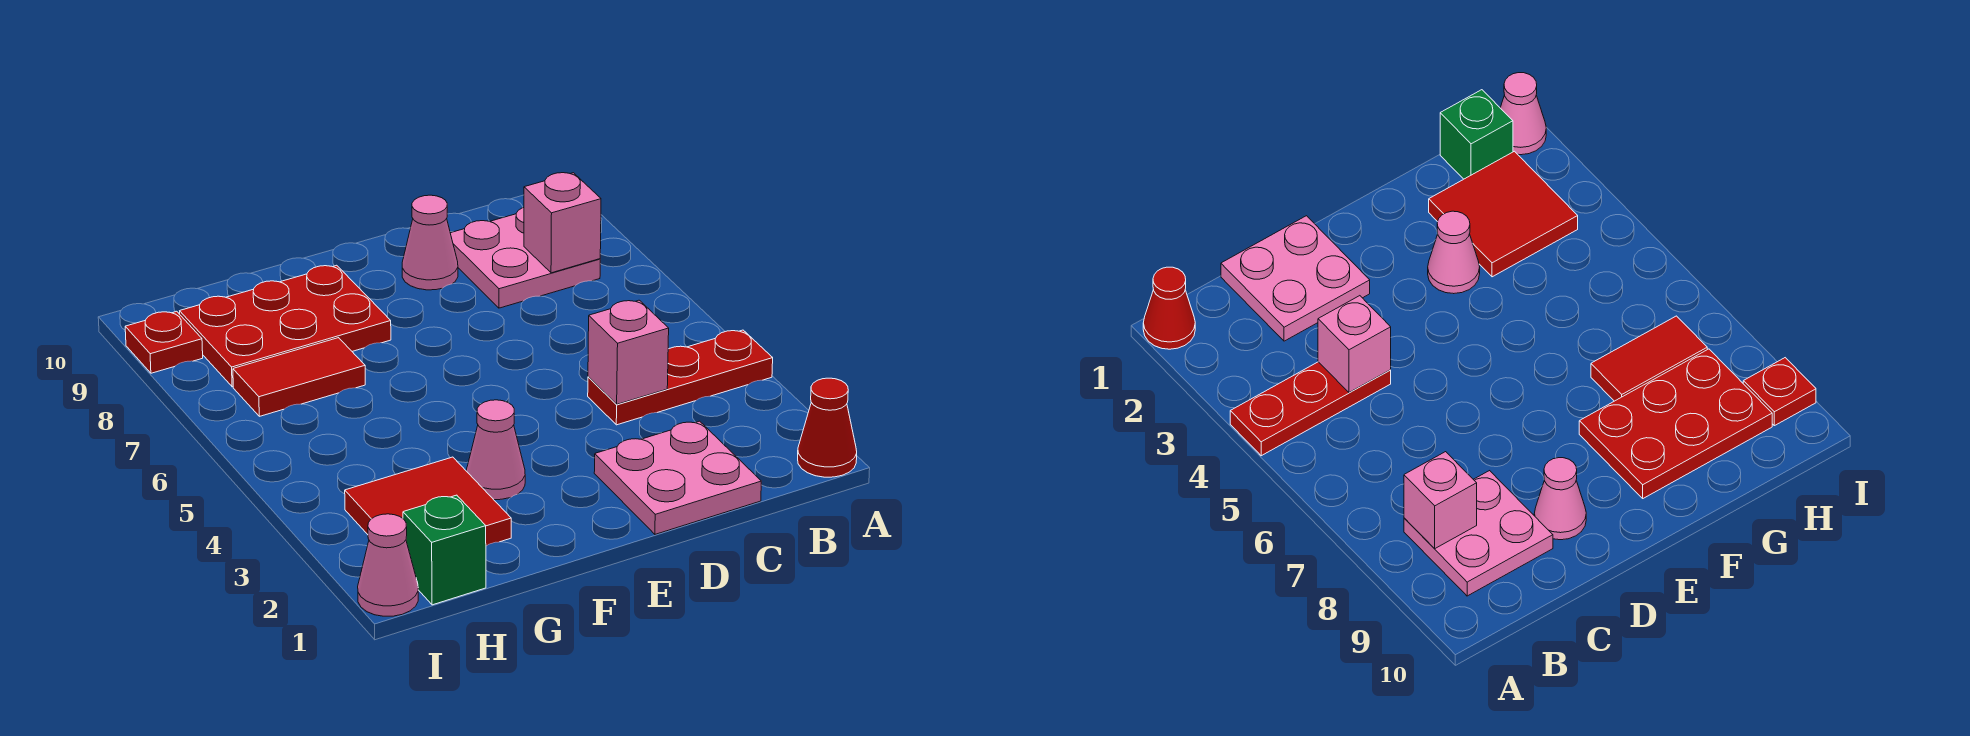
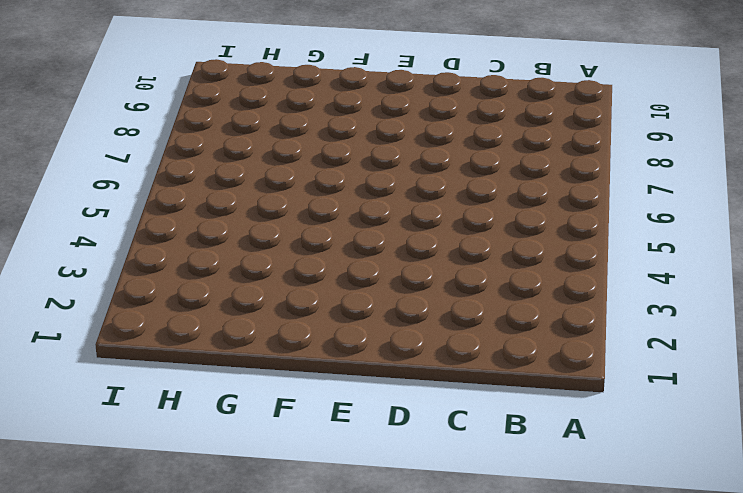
none -> red 1x1 cone [798,378,857,477]
none -> red 1x3 plate [588,330,773,425]
none -> pink 2x2 plate [450,208,600,308]

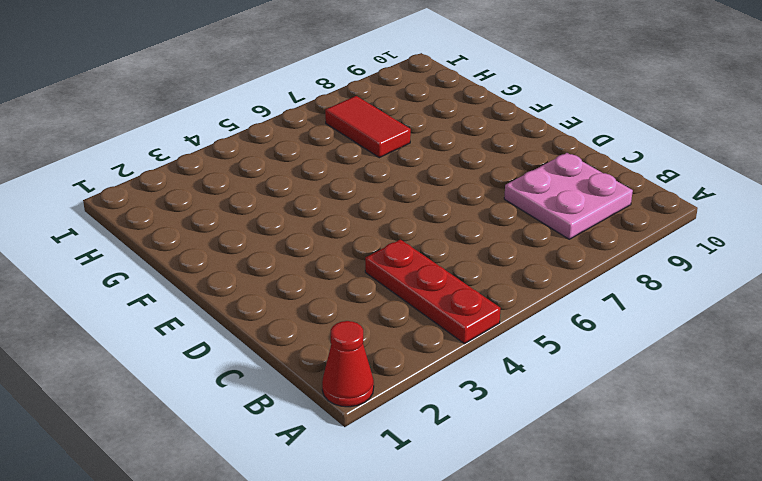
none -> pink 2x2 plate [594,421,761,534]
none -> pink 1x1 cone [402,195,458,290]
none -> pink 1x1 cone [466,400,525,500]

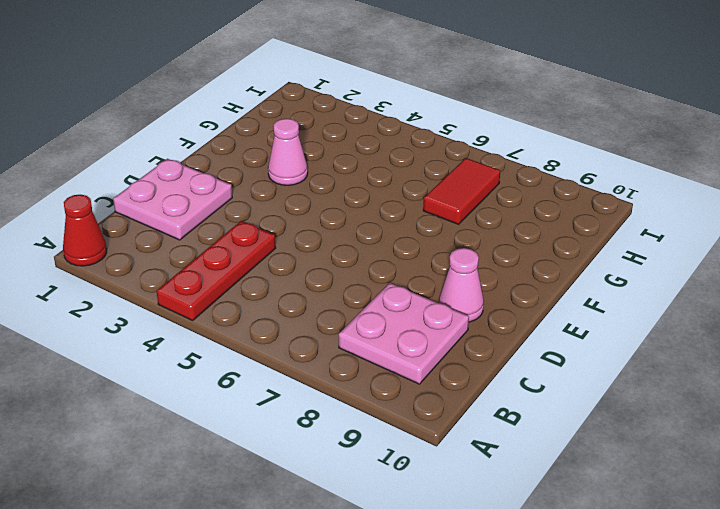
none -> red 2x3 plate [180,265,391,387]
none -> red 2x2 tile [345,457,511,546]
none -> green 1x1 brick [403,495,486,605]

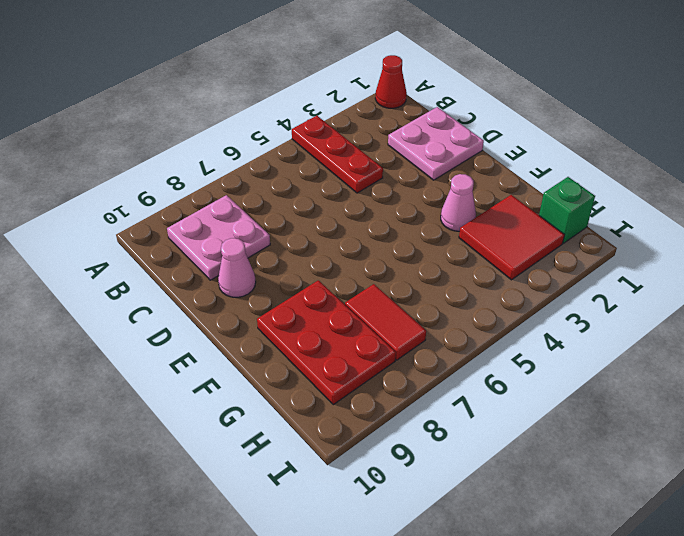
none -> pink 1x1 cone [358,514,418,616]
none -> red 1x1 plate [125,311,203,373]
none -> pink 1x1 brick [524,173,601,273]

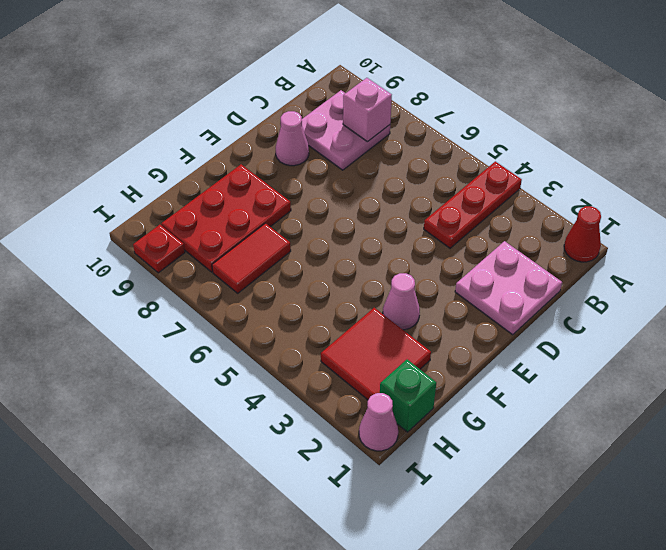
none -> pink 1x1 brick [588,300,669,404]

